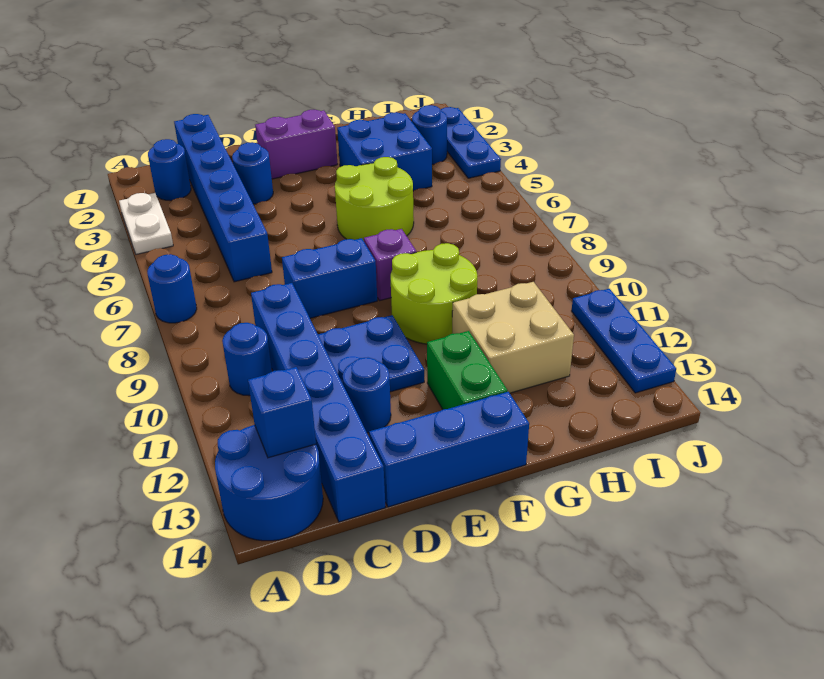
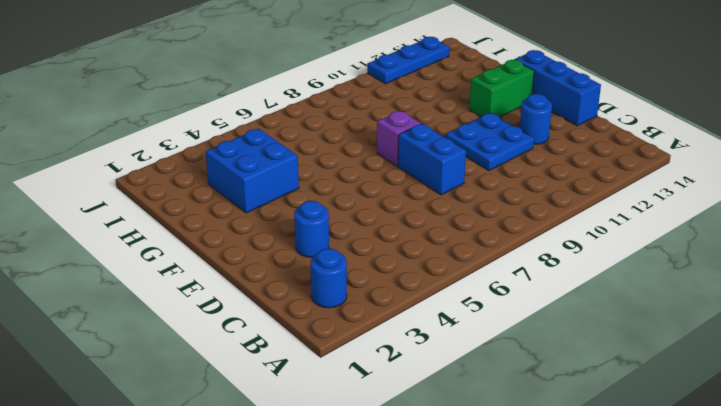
none -> white 1x2 plate [119,193,173,254]
none -> blue 1x1 round brick [147,254,197,323]
none -> blue 2x2 round brick [215,425,323,541]

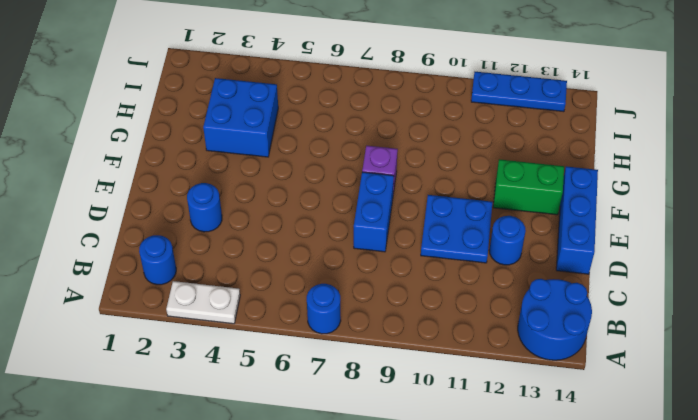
none -> blue 1x1 round brick [222,323,272,396]
none -> blue 1x6 brick [174,114,272,282]
none -> blue 1x6 brick [251,283,386,522]

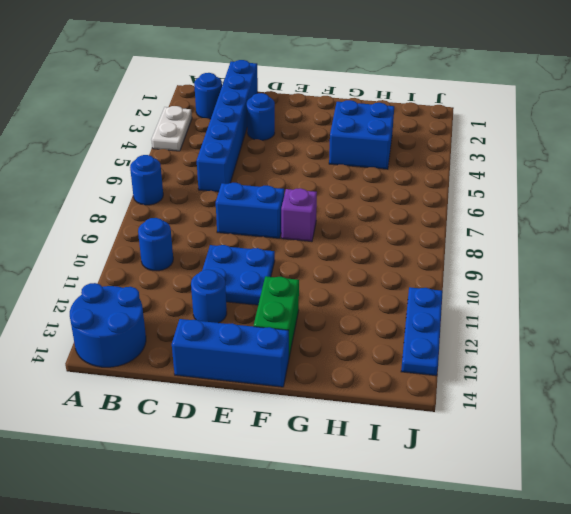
none -> blue 1x6 brick [251,283,386,522]
none -> purple 1x2 brick [255,110,338,179]
none -> lime 2x2 round brick [335,157,414,241]

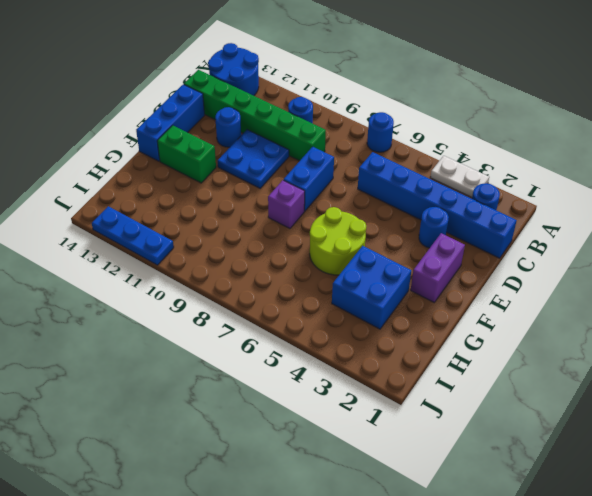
green 1x6 brick [184,70,326,161] -> blue 1x6 brick [251,283,386,522]
none -> lime 2x2 round brick [391,243,477,344]
none -> tan 2x2 brick [452,282,574,393]
none -> blue 1x1 round brick [412,105,447,164]

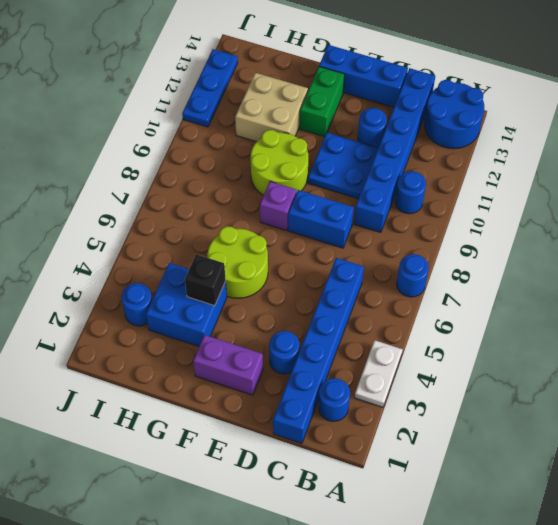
black 1x1 brick [185,254,226,306] -> none
none -> blue 1x3 plate [440,107,501,178]
none -> blue 1x1 brick [248,367,316,458]

